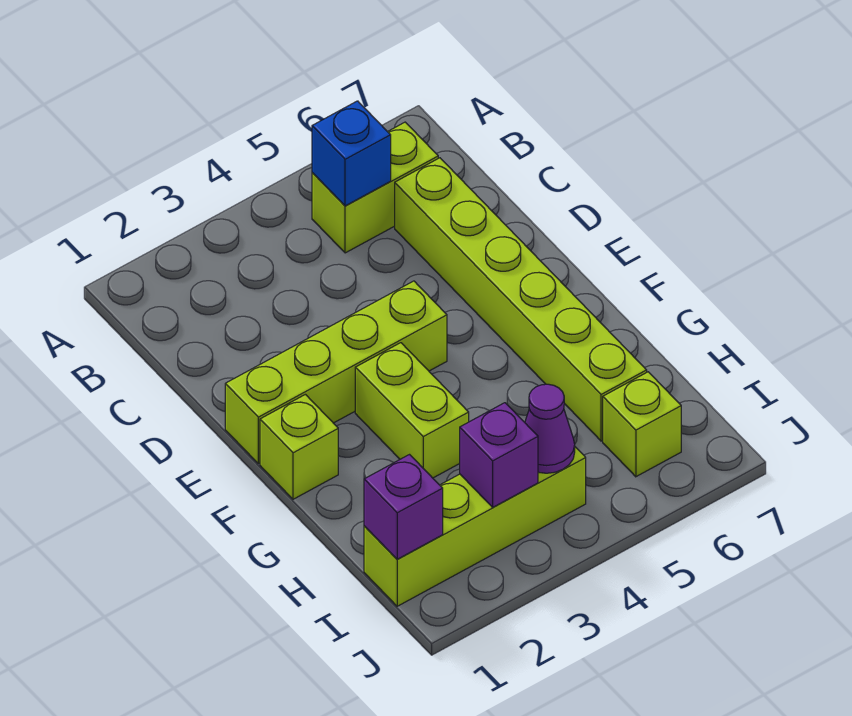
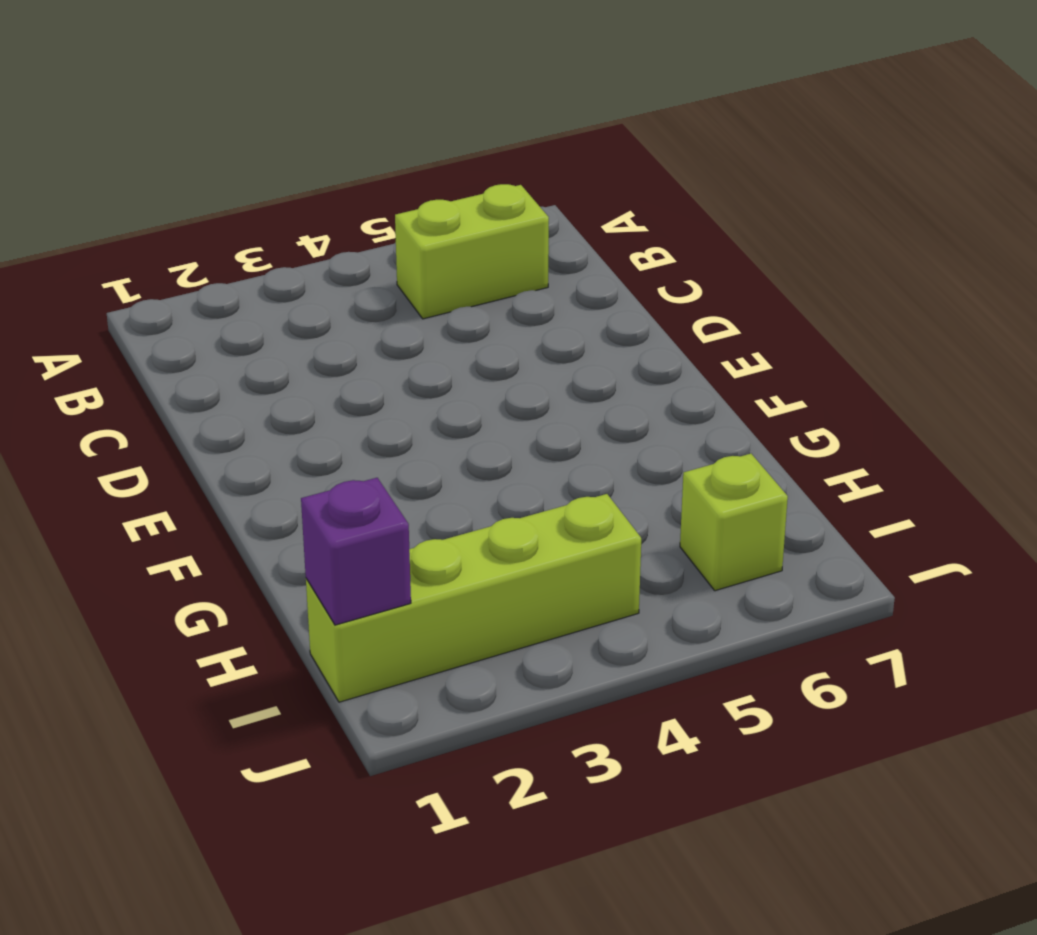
none -> lime 1x6 brick [395,158,647,441]
none -> lime 1x4 brick [225,281,447,464]

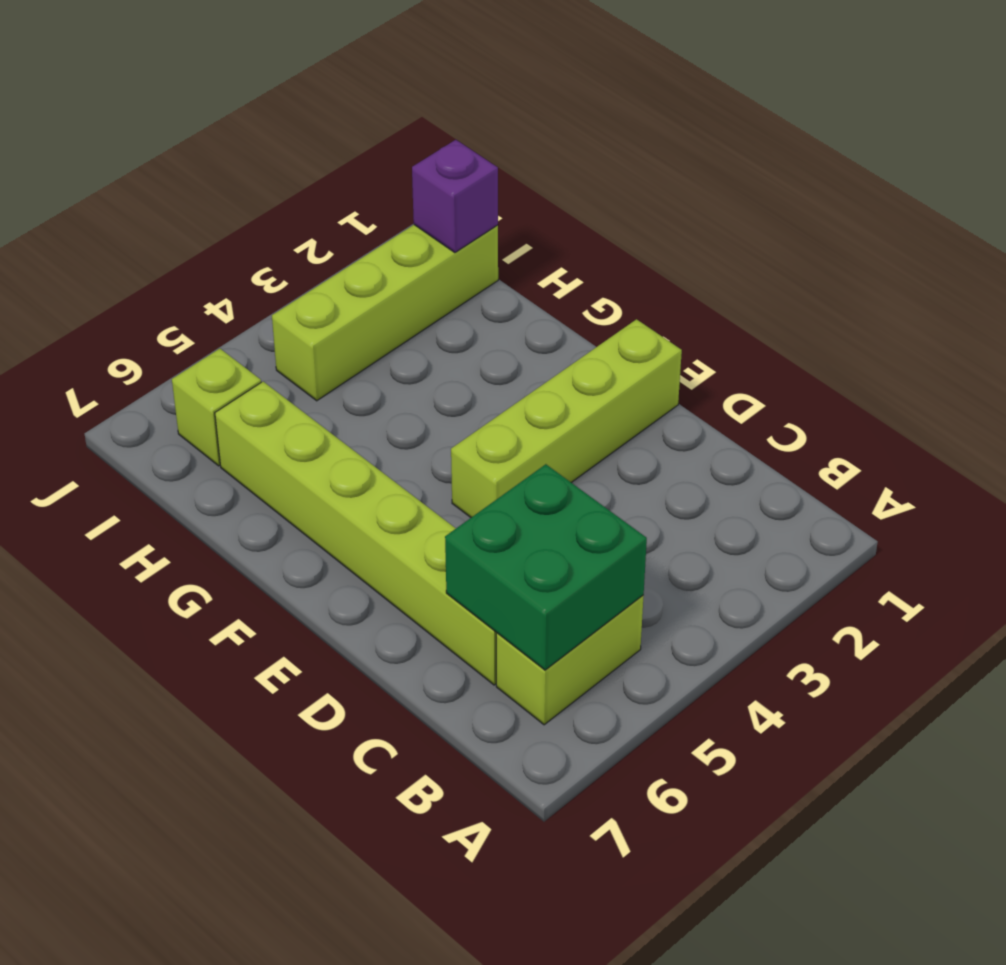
green 2x2 brick [445,464,647,670] -> blue 1x1 brick [312,101,391,206]
none -> lime 1x1 brick [260,394,338,499]
none -> lime 1x2 brick [355,343,469,478]

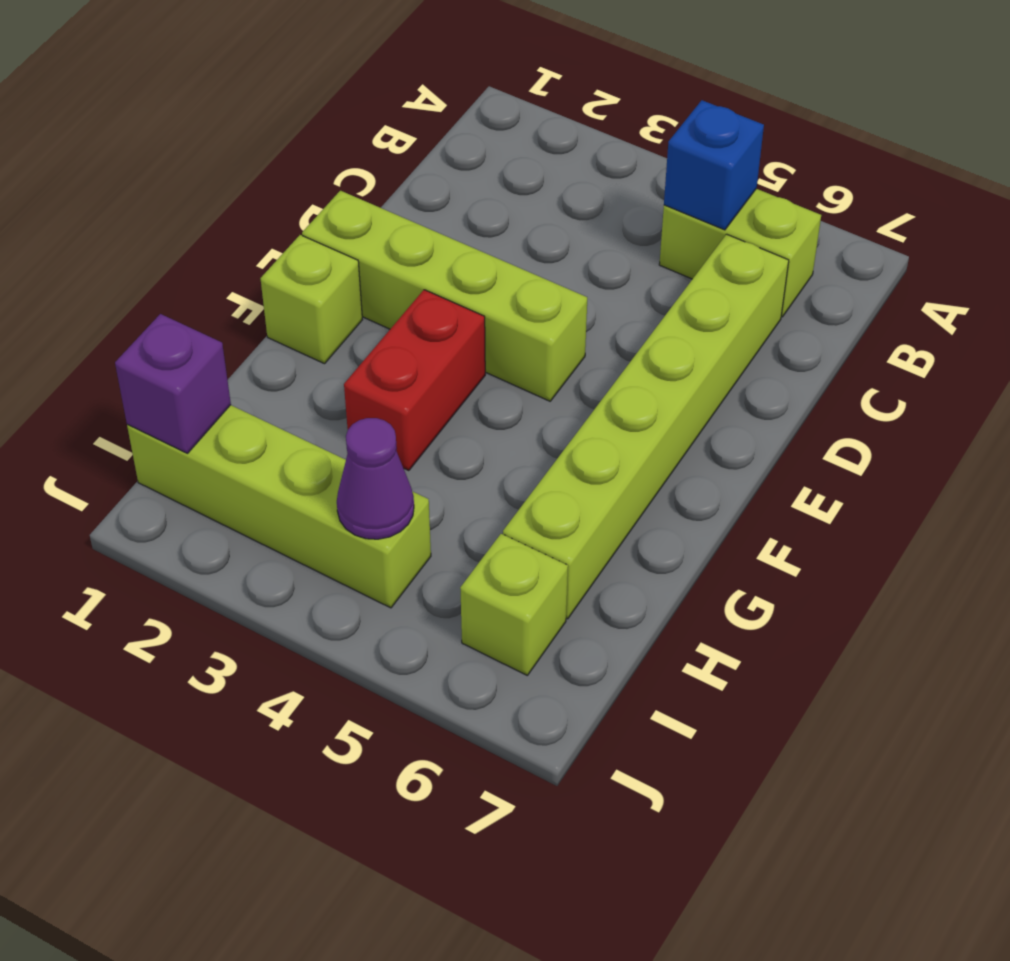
red 1x2 brick [344,290,485,471] -> lime 1x2 brick [355,343,469,478]
none -> purple 1x1 brick [460,403,538,507]

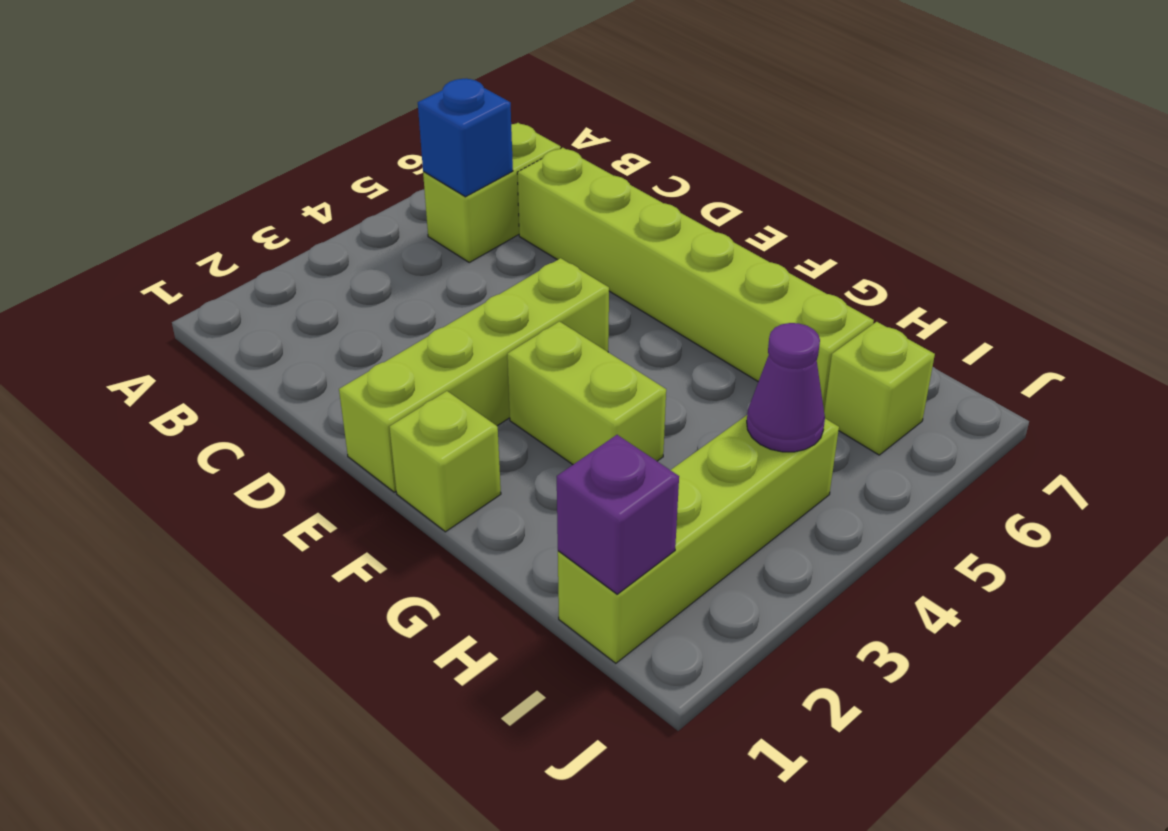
none -> purple 1x1 brick [460,403,538,507]

